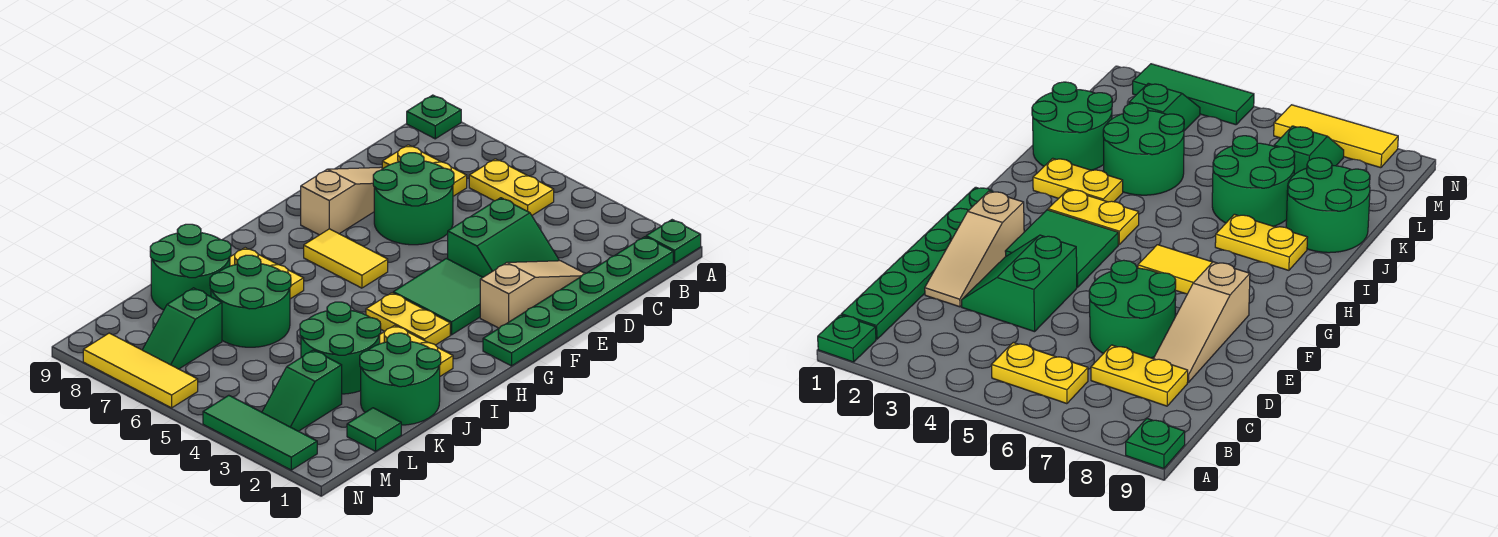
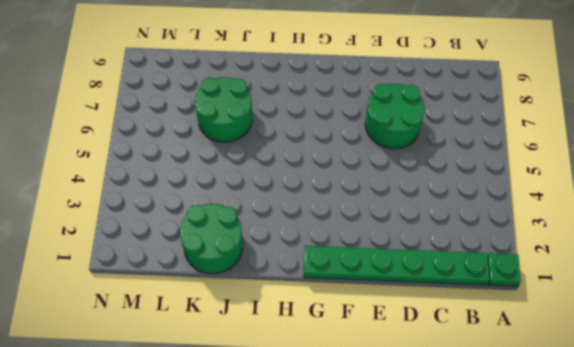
none -> green 1x1 plate [407,95,461,139]
none -> yellow 1x2 plate [469,159,554,215]
none -> yellow 1x2 plate [382,145,467,196]

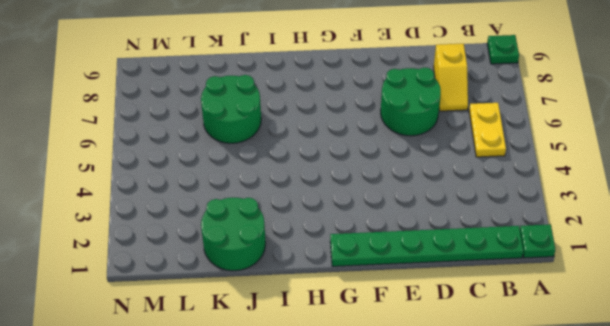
yellow 1x2 slope [434,44,468,111] -> yellow 1x2 plate [382,145,467,196]
none -> tan 1x3 slope [480,261,585,328]
none -> green 2x2 slope [448,198,559,277]
none -> tan 1x3 slope [301,167,383,235]

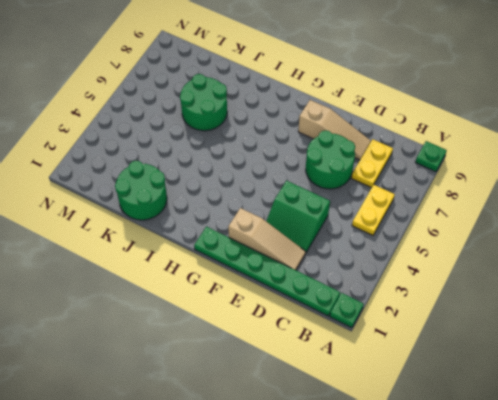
none -> green 2x2 tile [393,258,483,335]
none -> yellow 1x2 tile [304,229,388,288]
none -> yellow 1x2 plate [366,293,450,345]

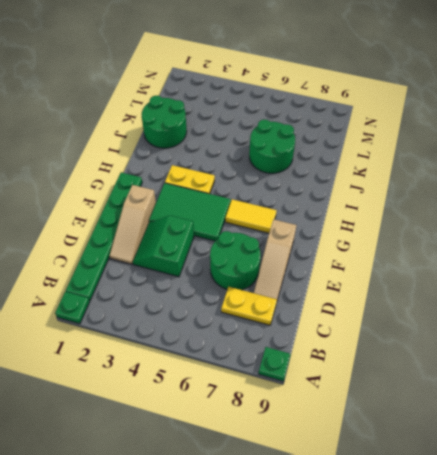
green 2x3 tile [149,183,231,241] -> green 2x2 tile [393,258,483,335]
none -> yellow 1x2 plate [469,159,554,215]
none -> yellow 1x2 plate [380,325,453,376]
none -> yellow 1x2 plate [230,248,304,299]

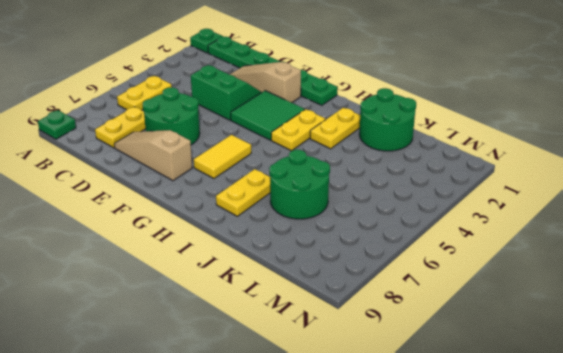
none -> green 2x2 round brick [300,302,381,394]
none -> green 2x2 round brick [150,224,231,310]
none -> green 1x1 tile [347,408,401,451]

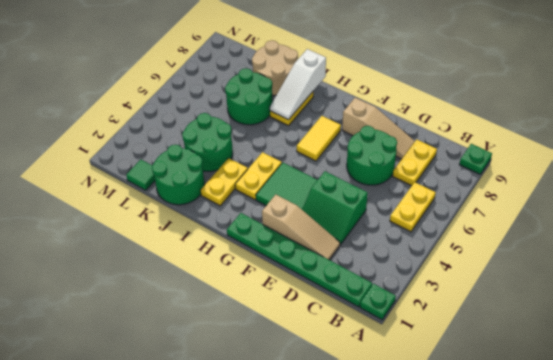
white 1x3 slope [270,49,326,120] -> none
tan 2x2 round brick [252,40,298,95] -> green 2x2 round brick [150,224,231,310]
none -> green 1x2 slope [262,350,342,431]
none -> green 1x2 slope [142,288,222,369]
none -> green 1x3 tile [203,395,317,470]

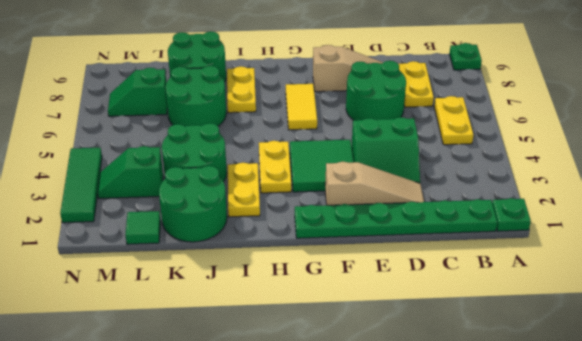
none -> yellow 1x3 tile [83,333,198,408]

